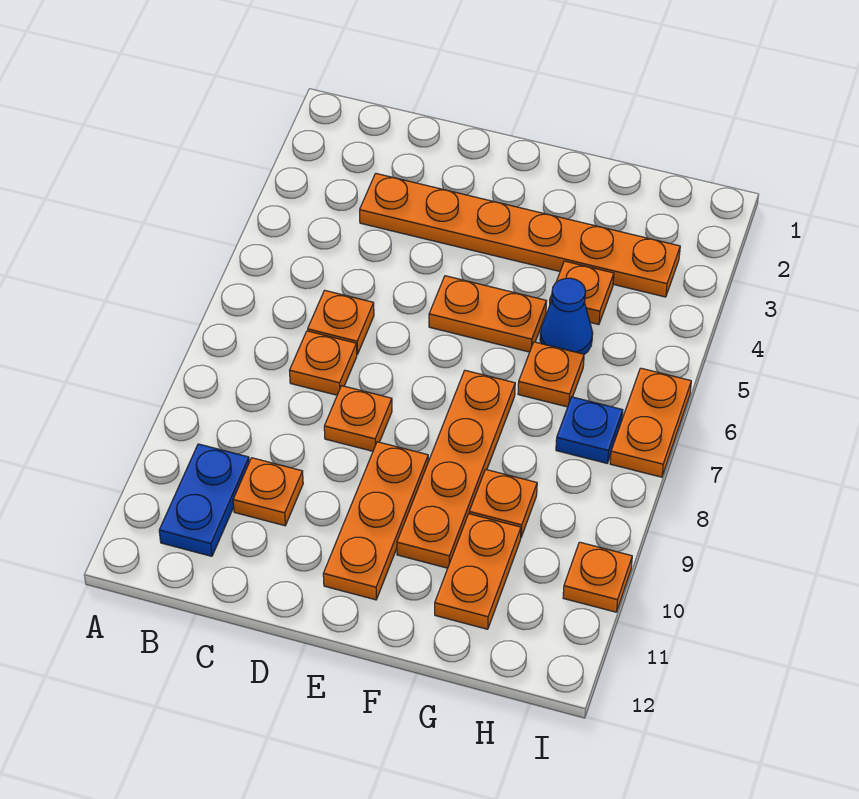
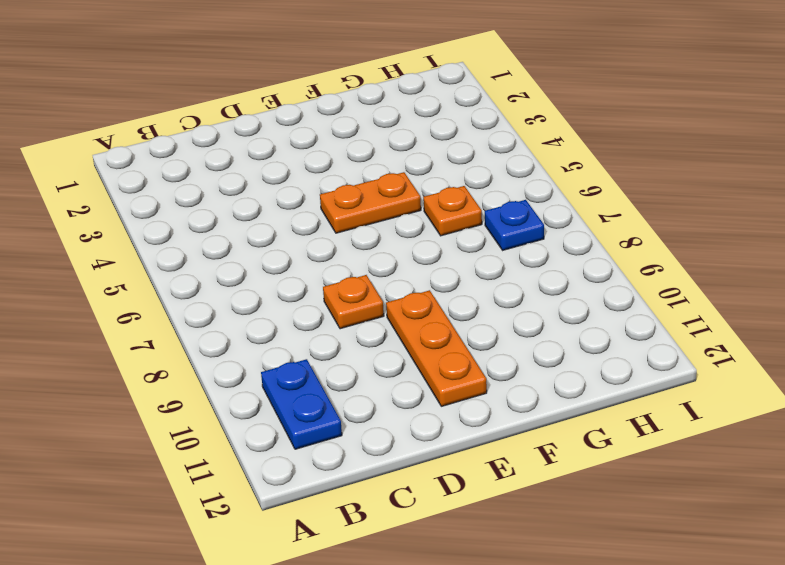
none -> orange 1x6 plate [360,173,680,297]
none -> orange 1x1 plate [308,290,374,354]
none -> orange 1x1 plate [290,331,357,395]

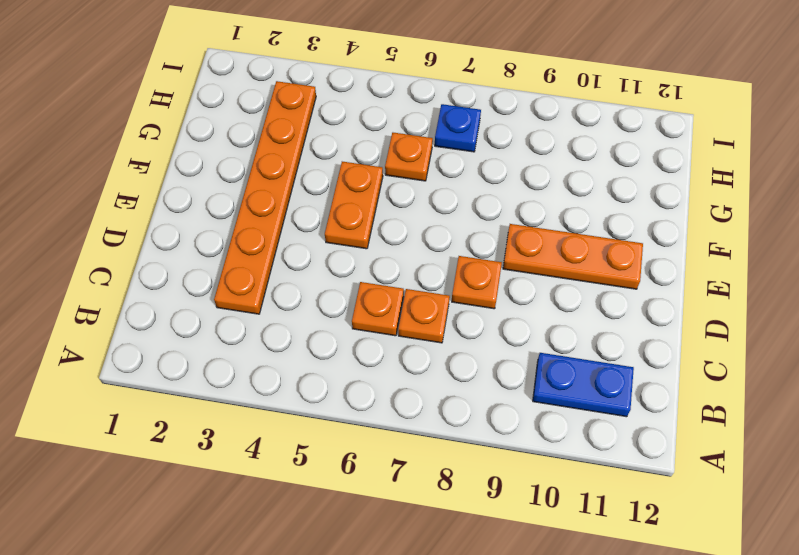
none -> orange 1x1 plate [233,458,303,526]
none -> orange 1x4 plate [397,370,515,568]
none -> orange 1x1 plate [550,261,614,325]

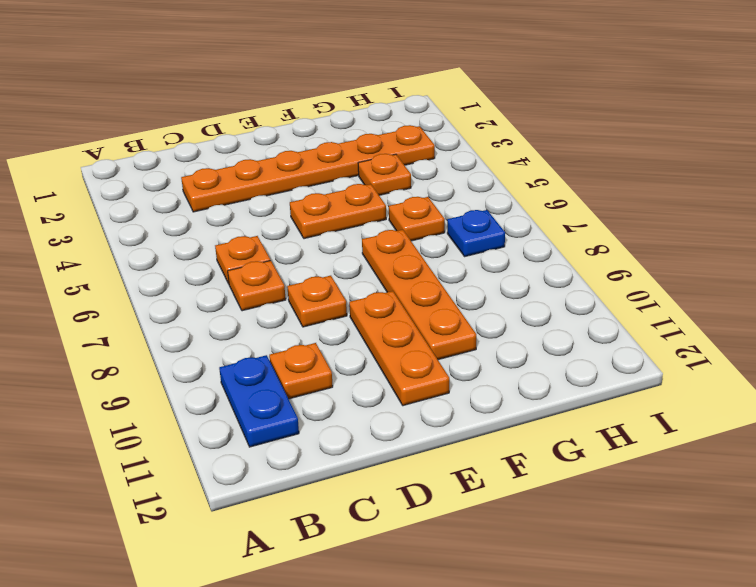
none -> blue 1x1 cone [540,278,593,354]
none -> orange 1x1 plate [469,469,537,537]
none -> orange 1x2 plate [435,514,521,629]

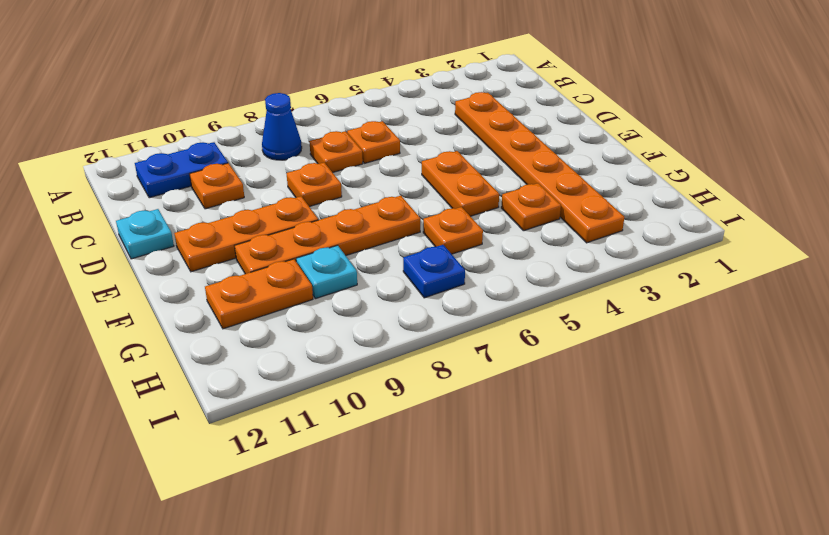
blue 1x1 cone [262,93,302,160] -> blue 1x1 cone moved to [540,278,593,354]
cyan 1x1 plate [116,209,174,259] -> none
cyan 1x1 plate [296,245,357,299] -> orange 1x1 plate [469,469,537,537]
none -> orange 1x2 plate [610,368,691,477]
none -> orange 1x1 plate [563,542,632,612]

